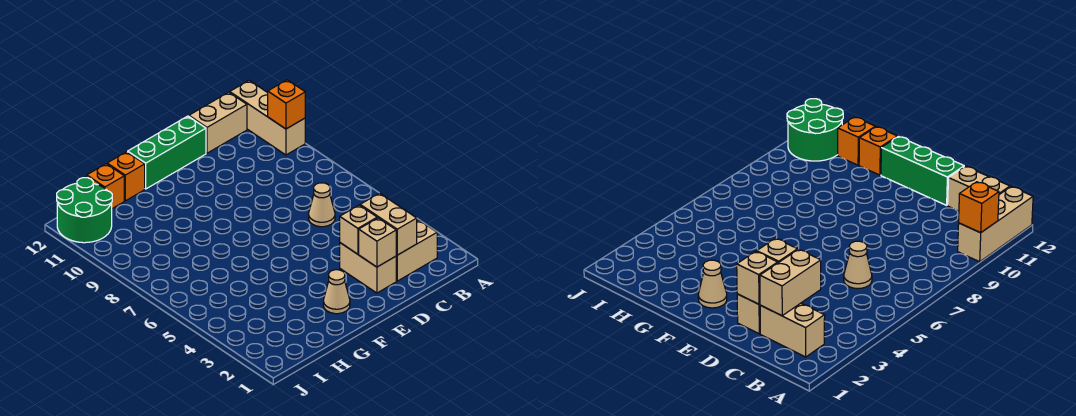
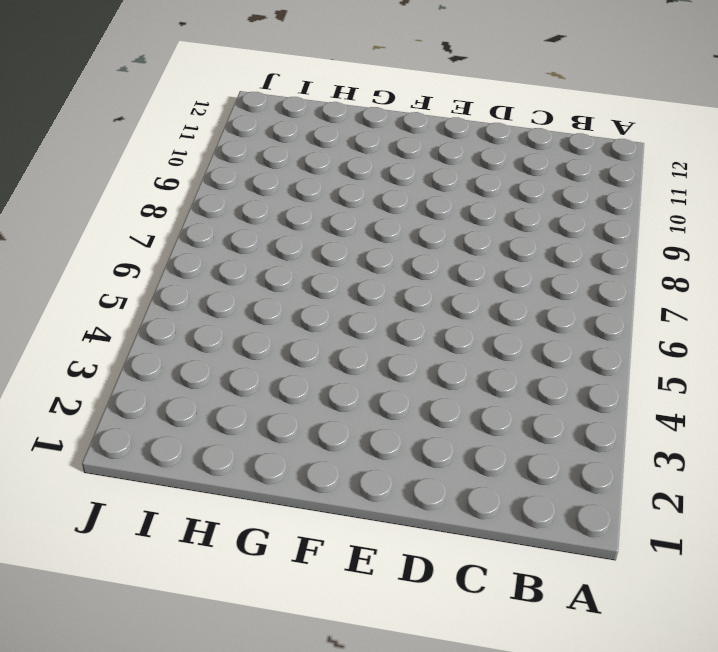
none -> tan 1x3 brick [230,80,305,155]
none -> tan 1x2 brick [396,220,437,281]
none -> tan 1x2 brick [189,92,247,153]

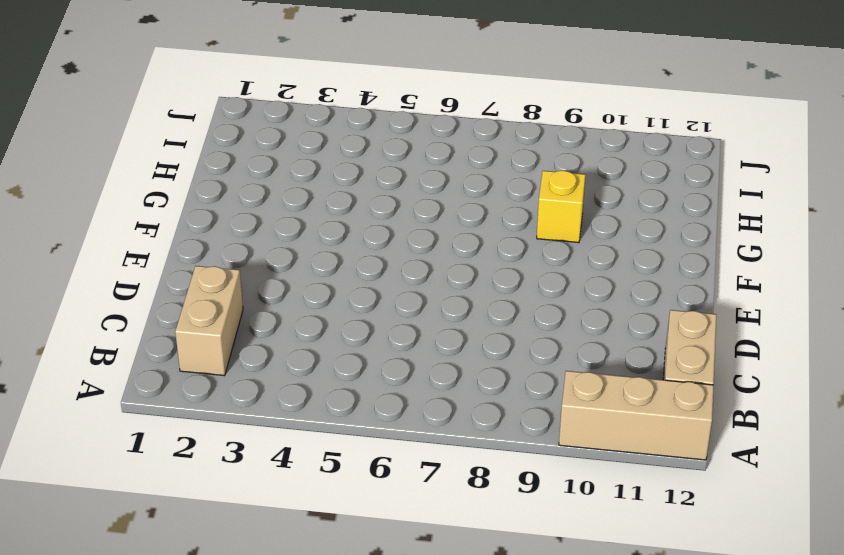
yellow 1x1 brick [537,170,585,243] -> none
none -> tan 1x1 cone [309,183,335,227]
none -> tan 1x2 brick [340,243,396,293]
none -> green 1x3 brick [128,116,206,189]

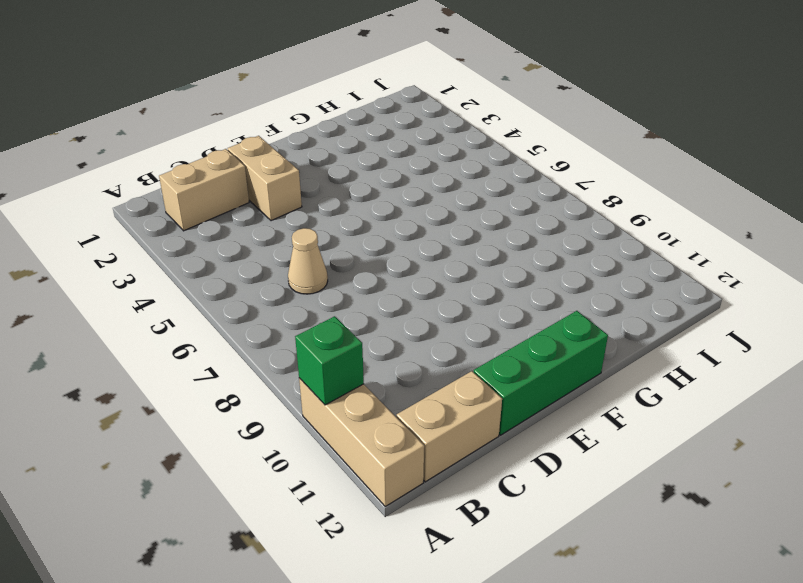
green 1x1 brick [295,316,364,405] -> orange 1x1 brick [268,80,305,129]
none -> tan 1x1 cone [323,270,350,314]
none -> orange 1x1 brick [107,152,145,201]
none -> orange 1x1 brick [87,164,124,209]

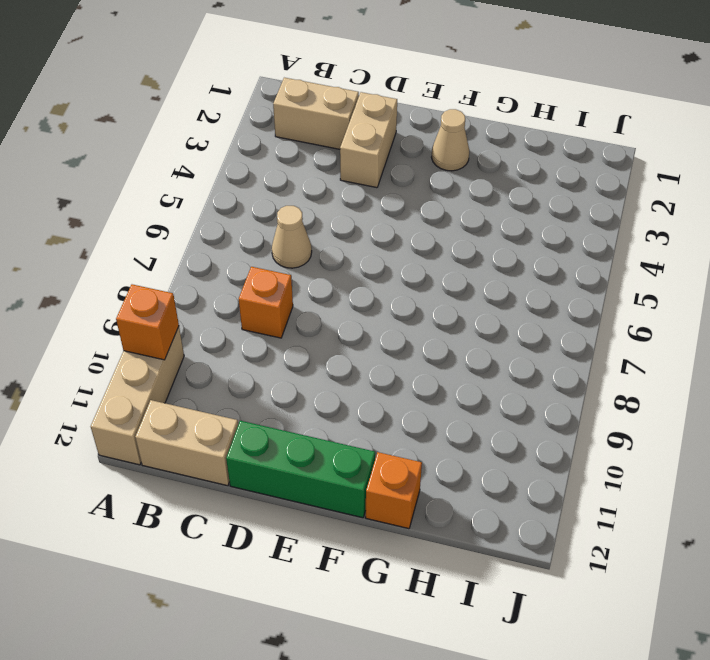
orange 1x1 brick [239,267,293,338] -> orange 1x1 brick moved to [87,164,124,209]
none -> green 2x2 round brick [57,178,112,243]
none -> tan 1x2 brick [360,193,417,255]
none -> tan 1x1 brick [359,218,396,267]

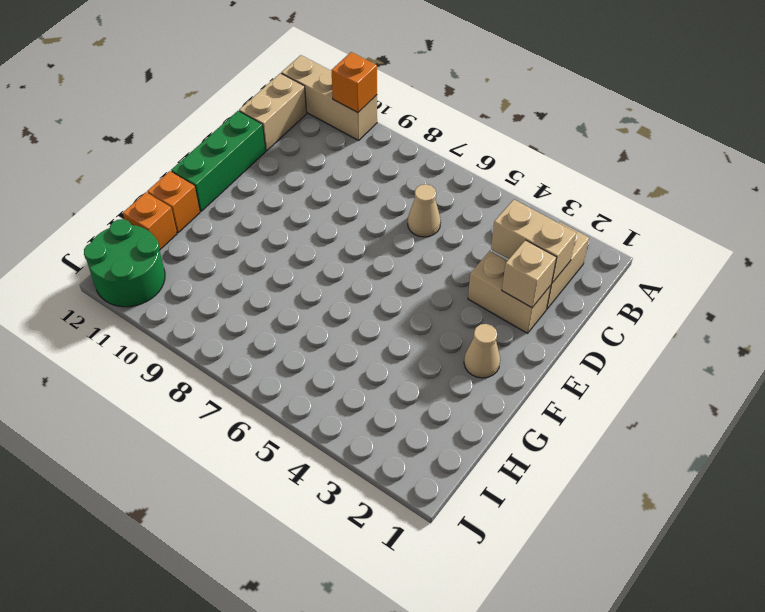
none -> tan 1x1 brick [340,205,377,254]

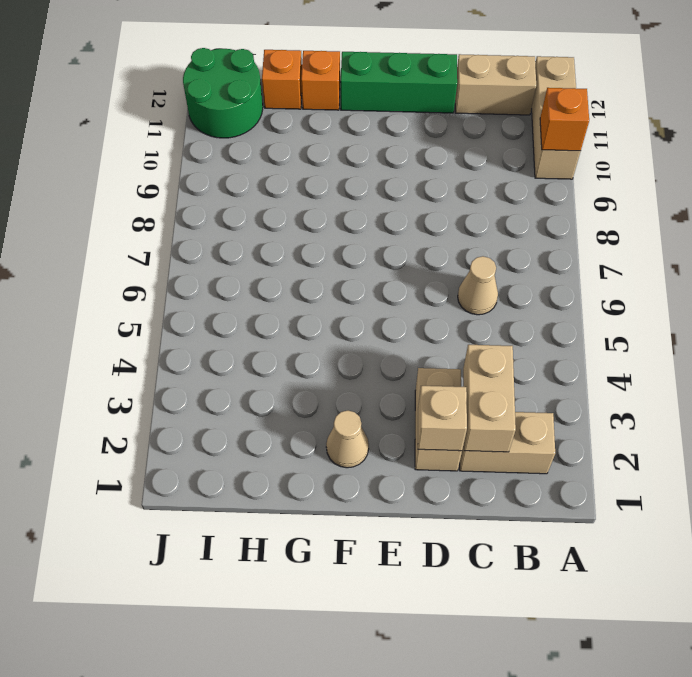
none -> tan 1x1 brick [340,205,377,254]

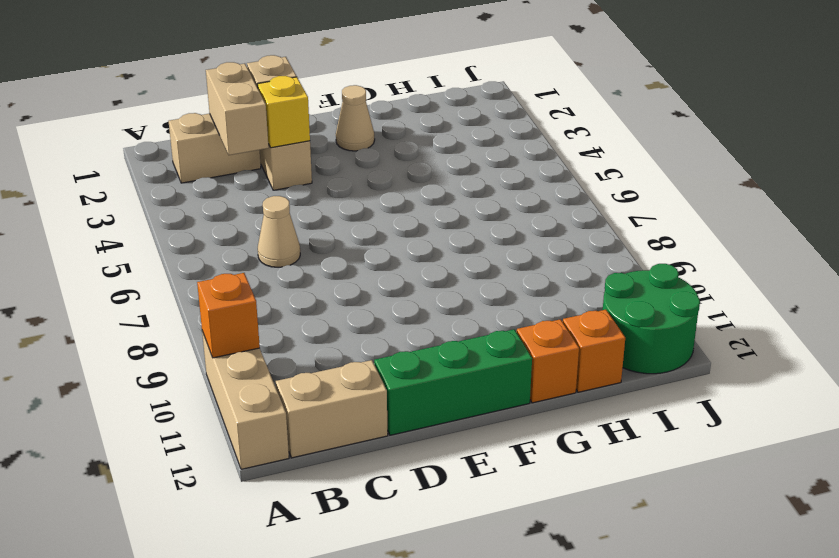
yellow 1x1 brick [258,76,310,148] -> tan 1x1 brick [340,205,377,254]

